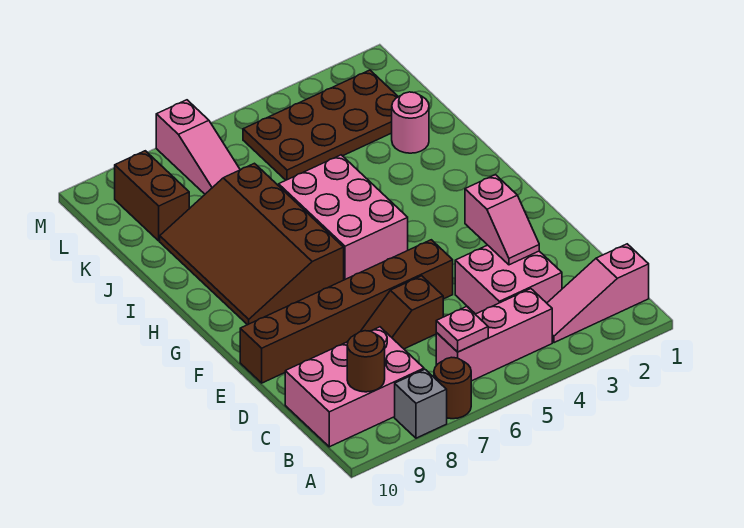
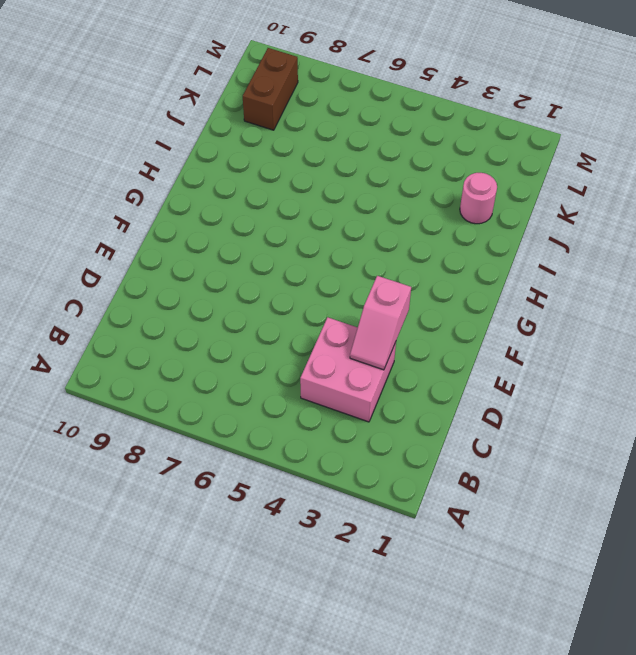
none -> brown 1x1 round brick [434,357,471,419]
none -> grey 1x1 brick [395,369,447,438]
none -> pink 1x3 slope [547,244,649,343]

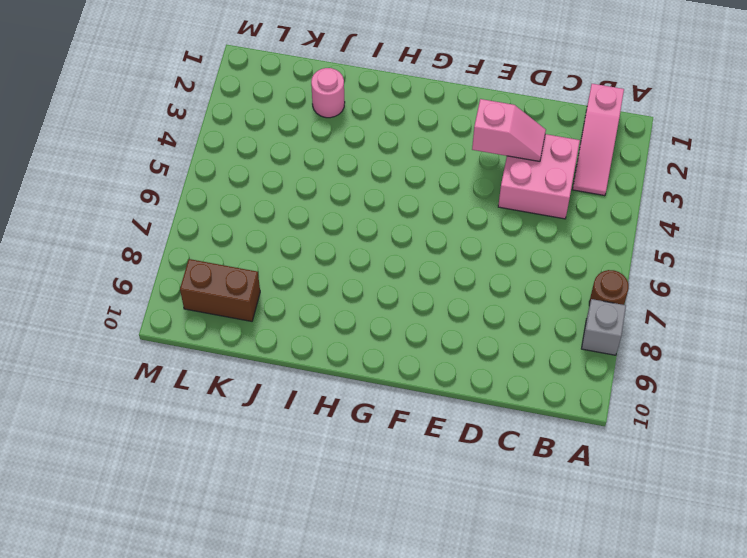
none -> pink 1x3 brick [436,289,552,381]
none -> pink 2x3 brick [285,327,424,447]
none -> brown 1x2 slope [360,276,443,349]

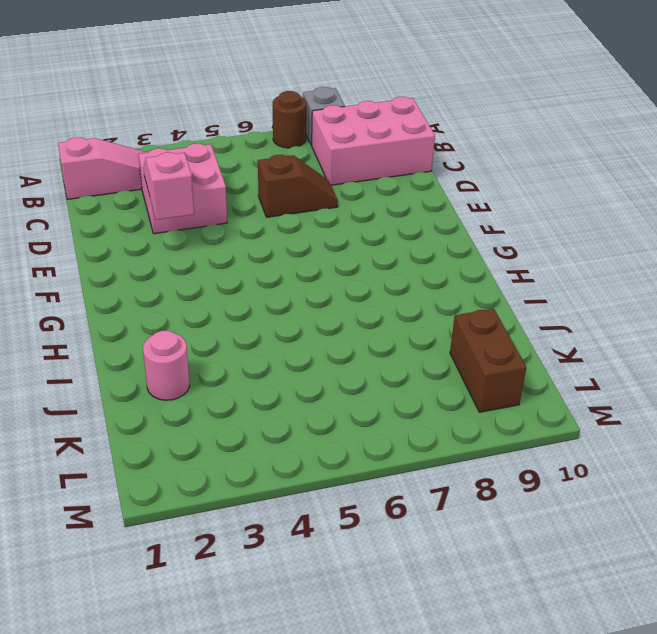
none -> pink 1x3 brick [436,289,552,381]
none -> brown 1x6 brick [240,240,453,383]
none -> pink 2x3 brick [279,155,408,280]

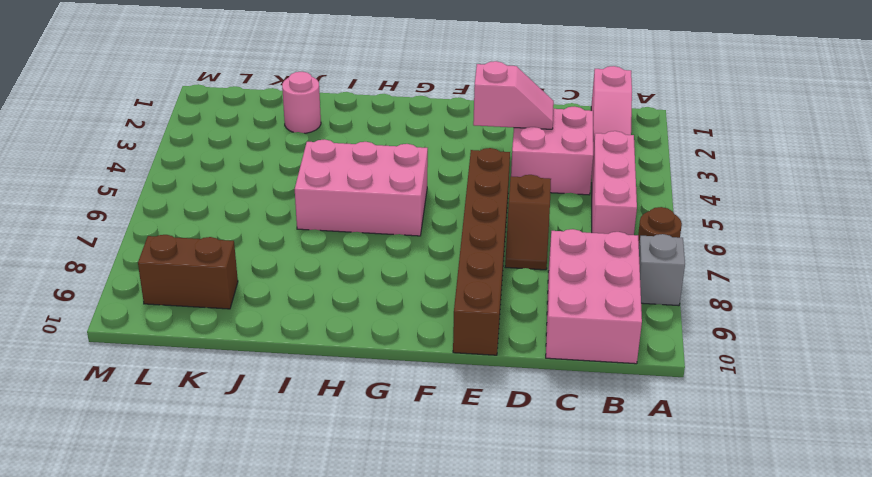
none -> brown 3x4 slope [160,163,344,325]
none -> brown 2x4 plate [243,70,398,180]
none -> pink 1x3 slope [156,100,240,194]

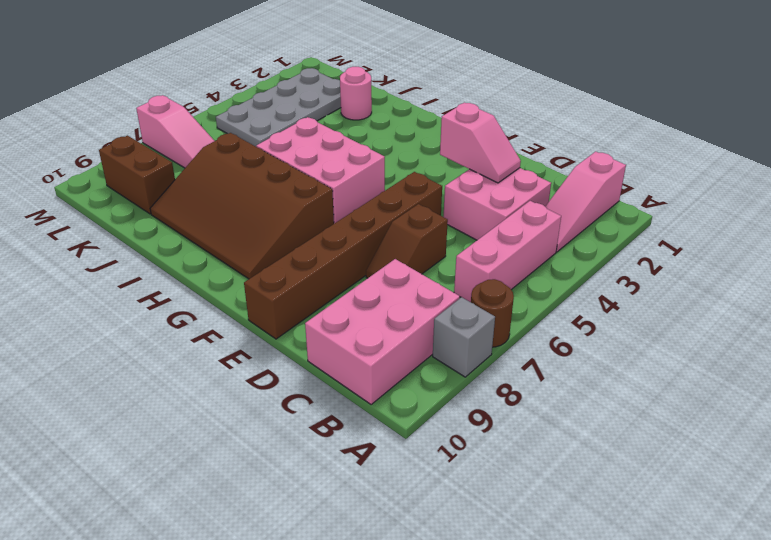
grey 2x4 plate [216,68,341,147] -> brown 2x4 plate [243,70,398,180]
none -> pink 1x1 plate [436,306,488,352]
none -> brown 1x1 round brick [347,331,385,392]

